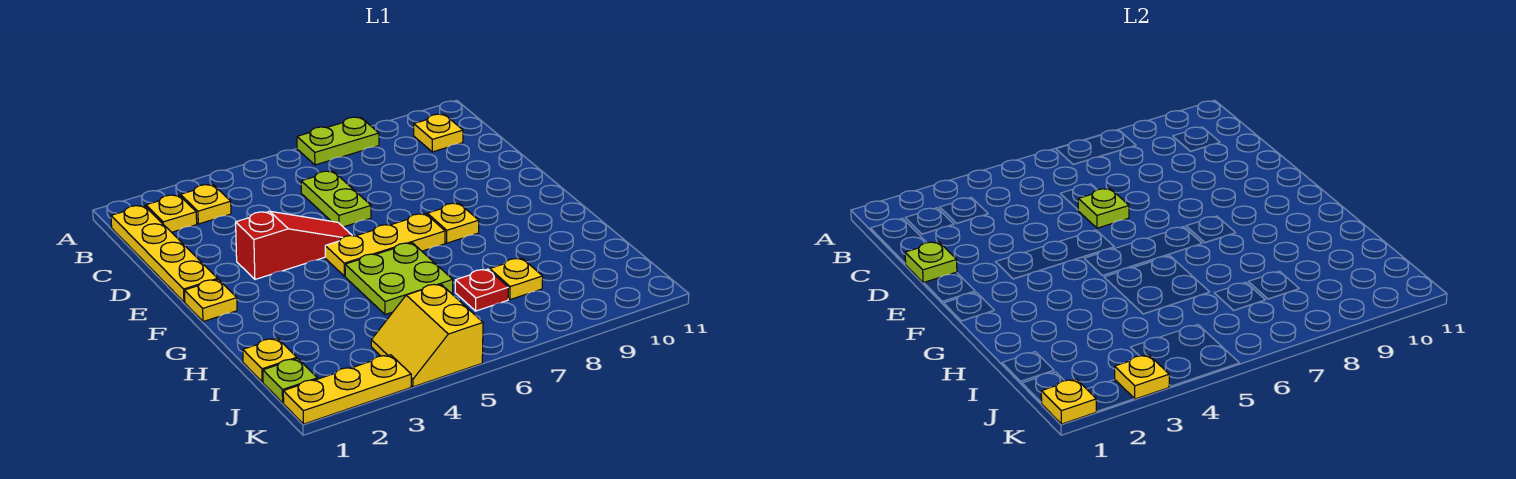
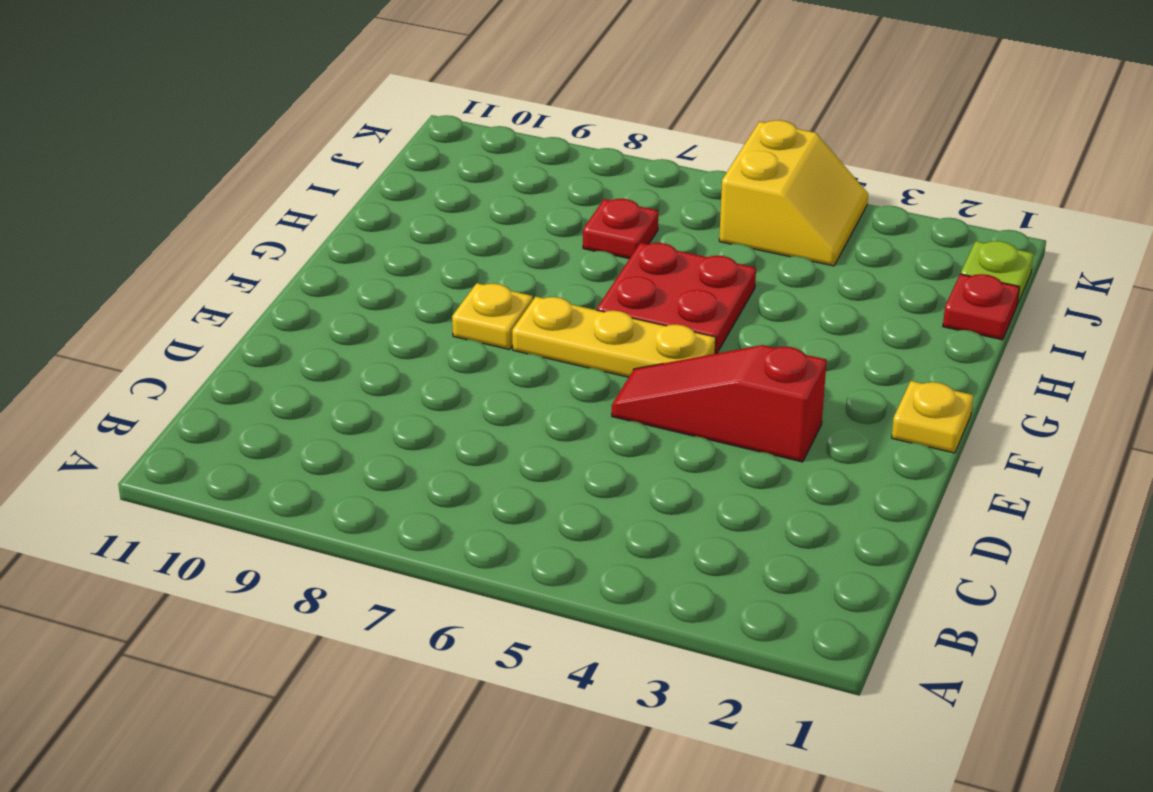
red 2x2 plate [597,243,756,354] -> lime 2x2 plate [345,243,453,315]
red 1x1 plate [943,274,1019,340] -> yellow 1x1 plate [243,338,297,382]
none -> lime 1x2 plate [297,117,379,165]
none -> yellow 1x4 plate [111,206,218,302]
none -> yellow 1x1 plate [146,195,197,232]

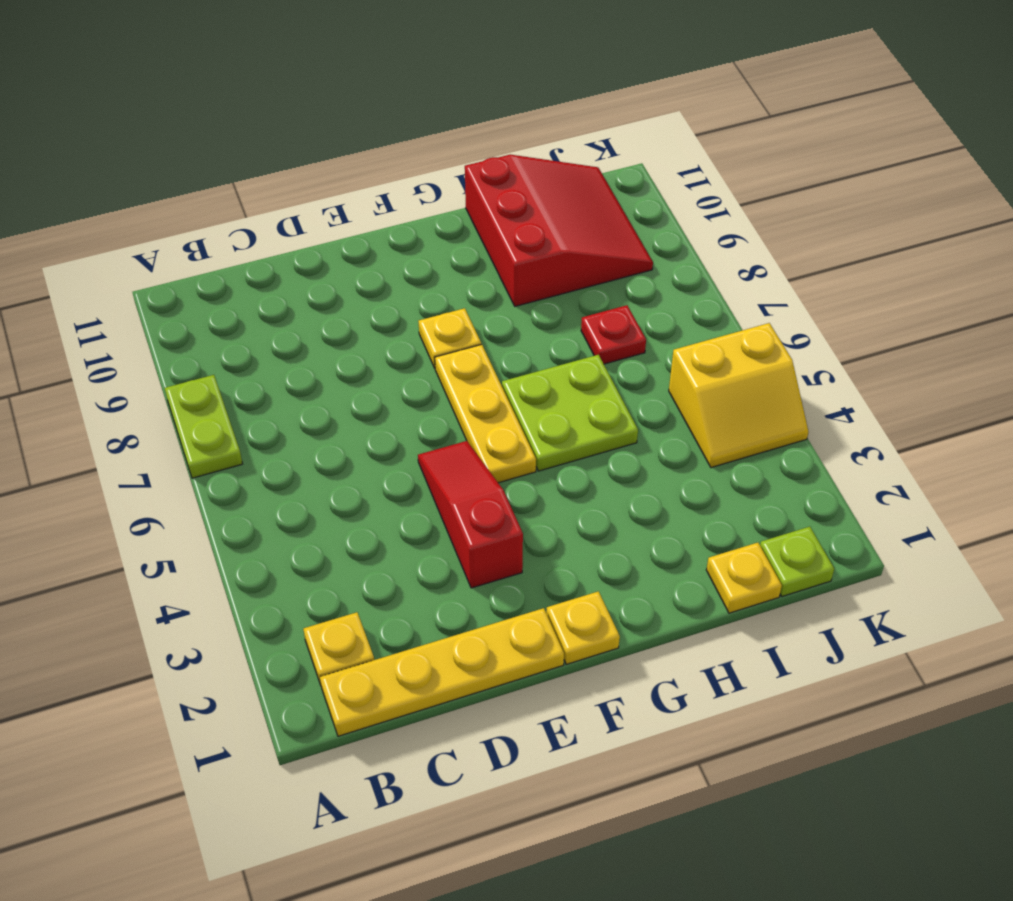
red 3x3 slope [465,155,653,306] -> none
none -> yellow 1x1 plate [181,185,231,224]
none -> yellow 1x1 plate [414,114,463,152]
none -> lime 1x2 plate [301,171,371,227]

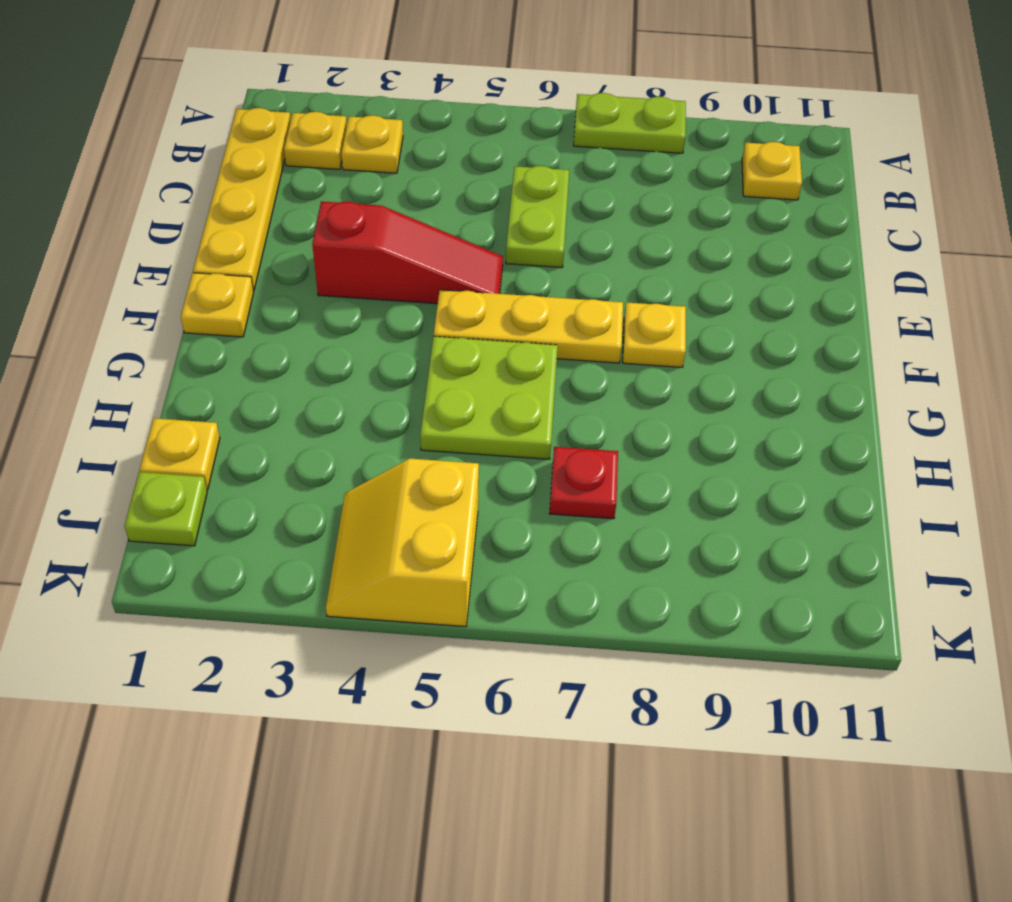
none -> yellow 1x1 plate [490,258,543,300]
none -> yellow 1x3 plate [283,355,411,424]
none -> lime 1x1 plate [905,242,957,283]

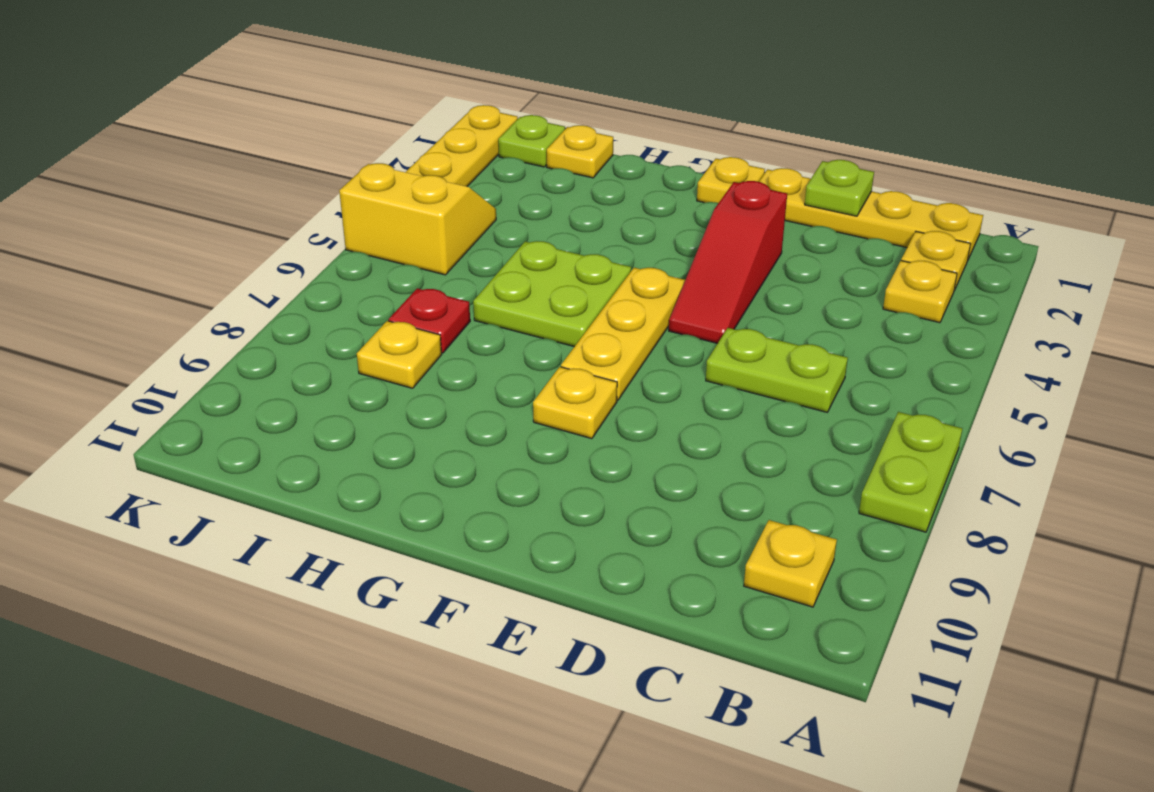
none -> lime 1x1 plate [1078,189,1129,228]
none -> yellow 1x1 plate [1041,379,1096,424]
none -> yellow 1x1 plate [1115,355,1169,399]

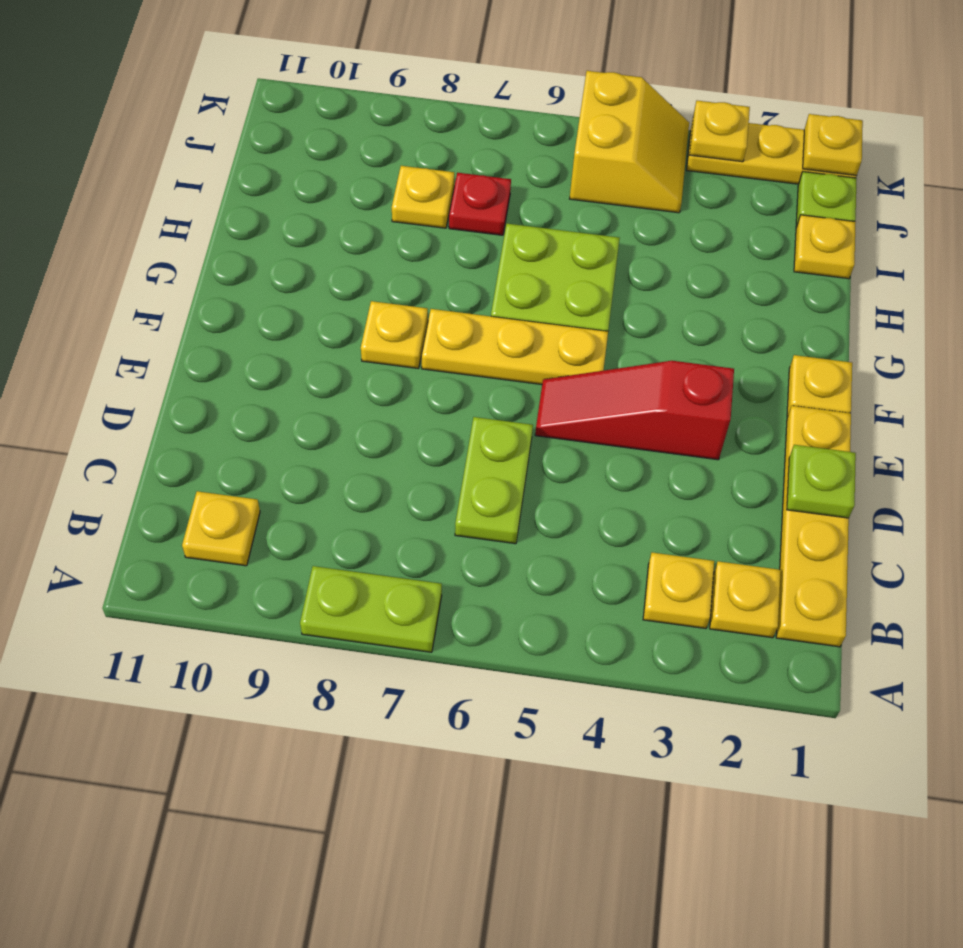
none -> lime 1x1 plate [1078,189,1129,228]

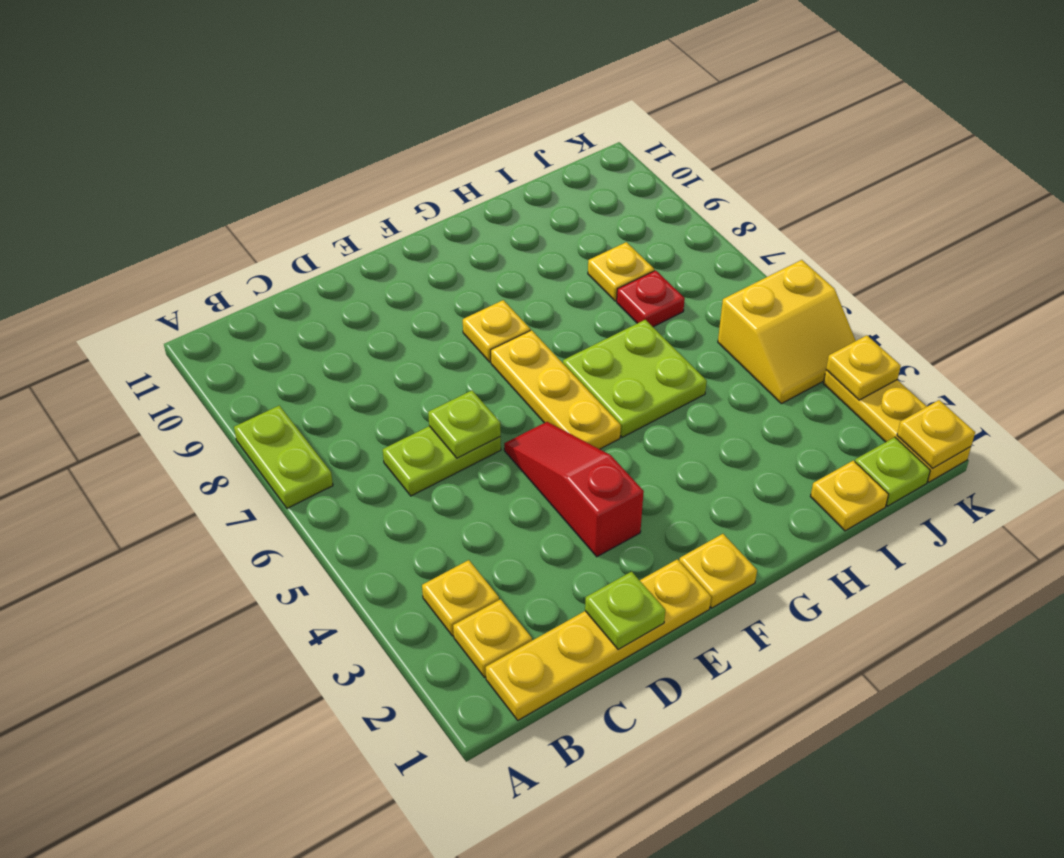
none -> yellow 1x1 plate [414,114,463,152]

